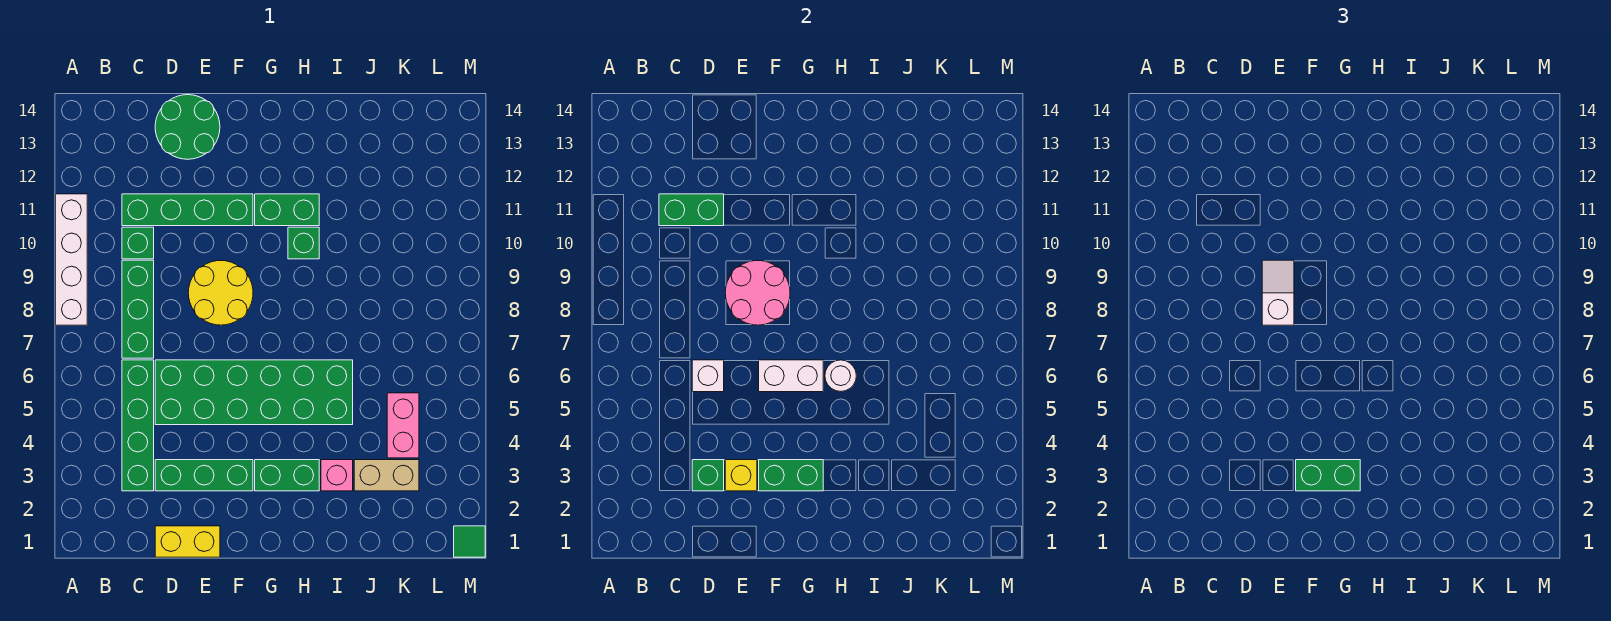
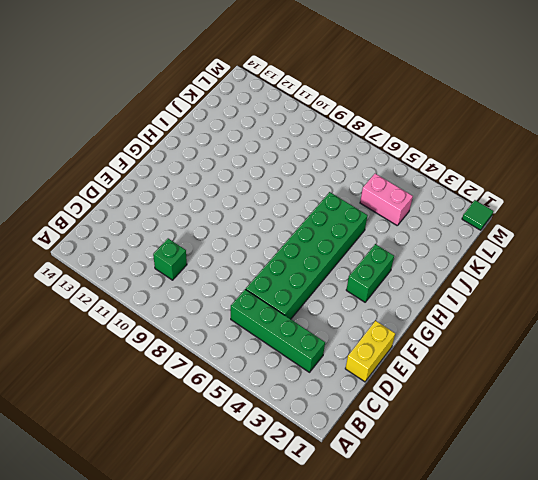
none -> white 1x4 brick [56,194,87,325]
none -> green 1x3 brick [122,260,154,358]
none -> green 1x4 brick [122,194,253,226]

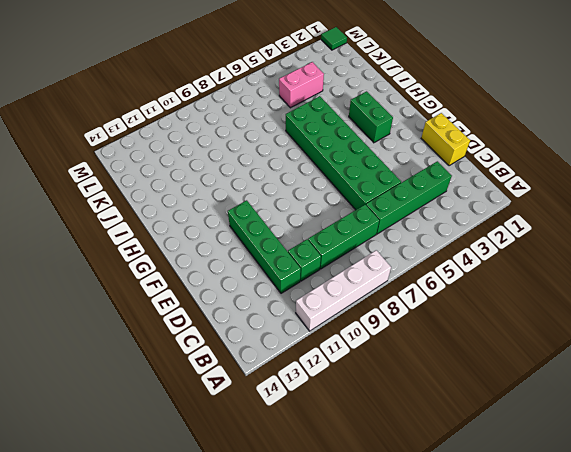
none -> green 1x3 brick [155,460,253,491]
none -> green 2x2 round brick [155,95,220,159]
none -> yellow 2x2 round brick [188,261,253,325]

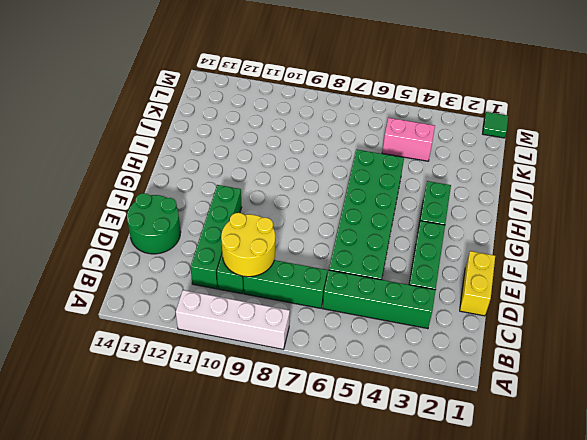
yellow 2x2 round brick [221,213,275,277] -> yellow 2x2 round brick moved to [188,261,253,325]
none -> green 1x2 brick [255,194,319,226]
none -> green 1x1 brick [288,227,319,259]
none -> pink 1x1 brick [321,460,353,491]

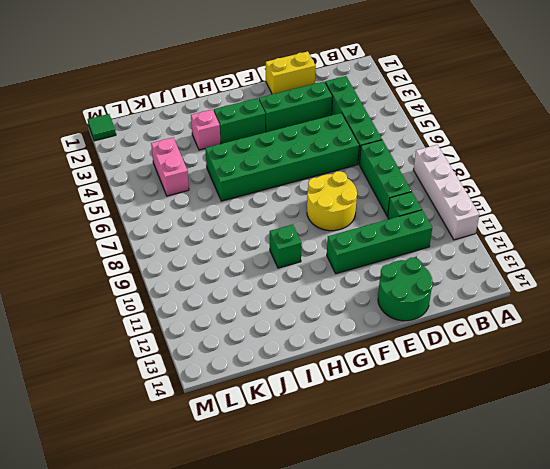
none -> green 1x2 brick [255,194,319,226]
none -> tan 1x2 brick [354,460,419,491]
none -> green 1x2 brick [659,194,724,226]

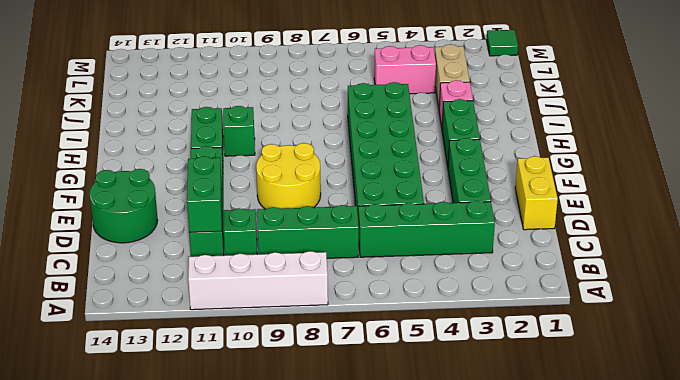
none -> green 1x1 brick [692,460,724,491]
none -> white 1x1 brick [692,360,724,392]
none -> yellow 1x1 brick [725,460,757,491]

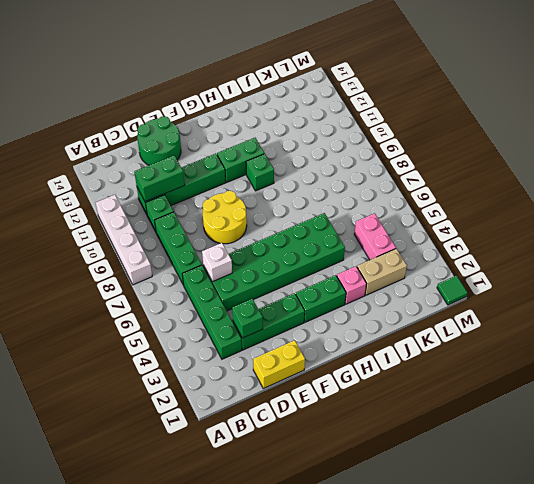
none -> yellow 1x1 brick [725,460,757,491]
none -> pink 2x2 round brick [725,261,790,325]
none -> green 1x2 brick [759,460,823,491]

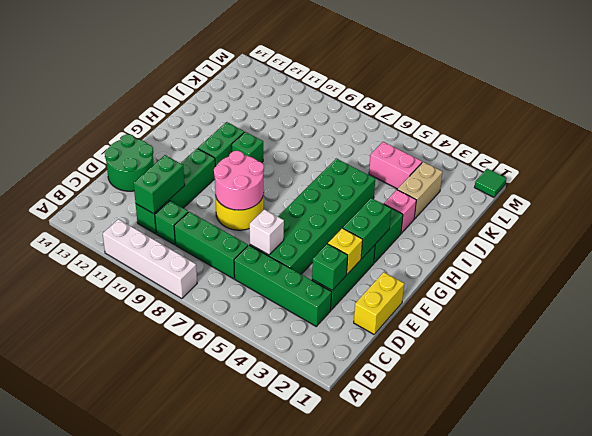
none -> white 1x2 brick [759,360,823,392]
none -> white 1x1 round brick [825,360,856,392]
none -> white 1x2 slope [1262,260,1294,325]

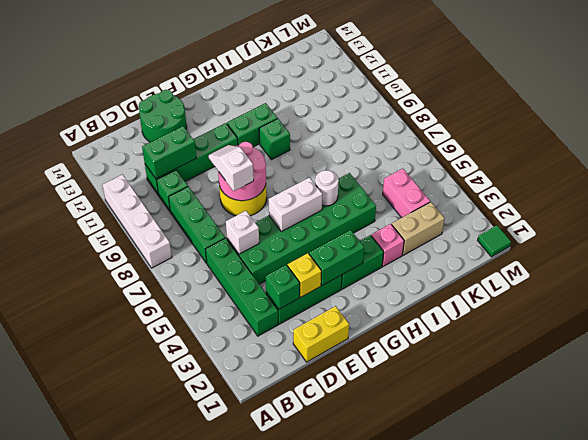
none -> green 1x2 brick [1296,460,1360,491]

